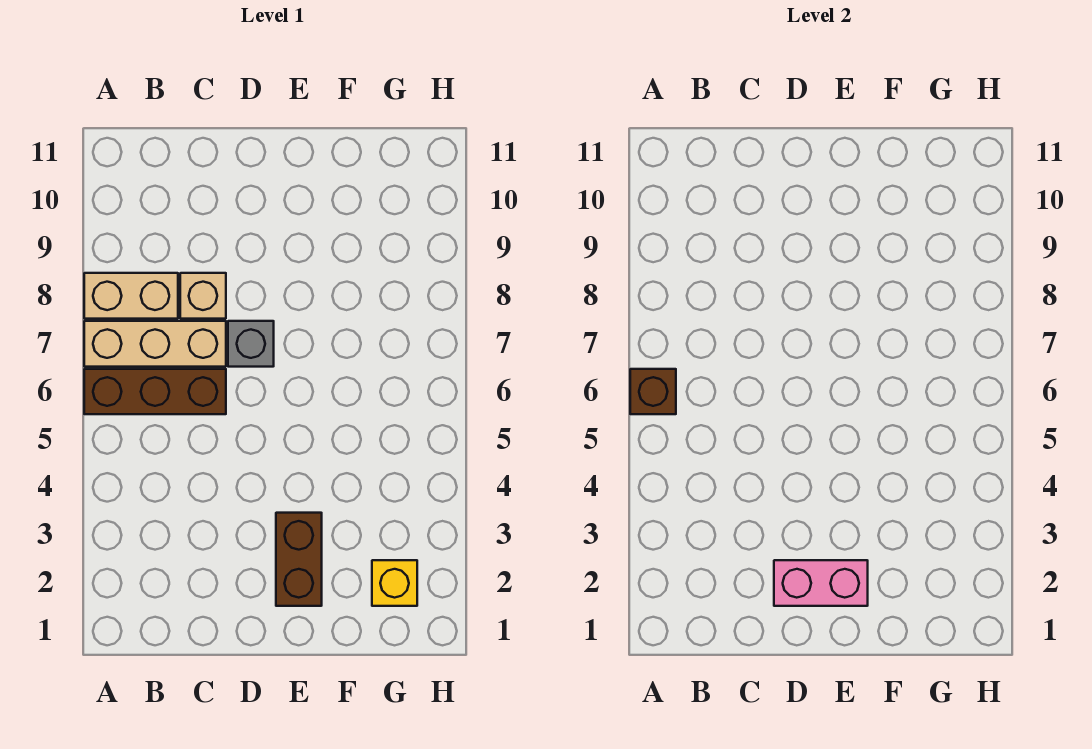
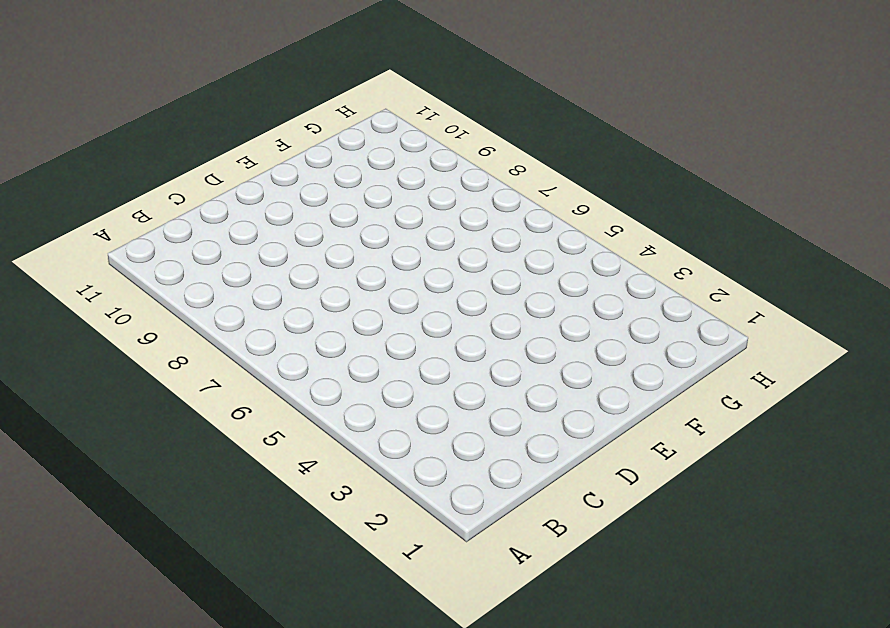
none -> brown 1x3 brick [84,369,226,414]
none -> tan 1x3 brick [84,321,226,367]

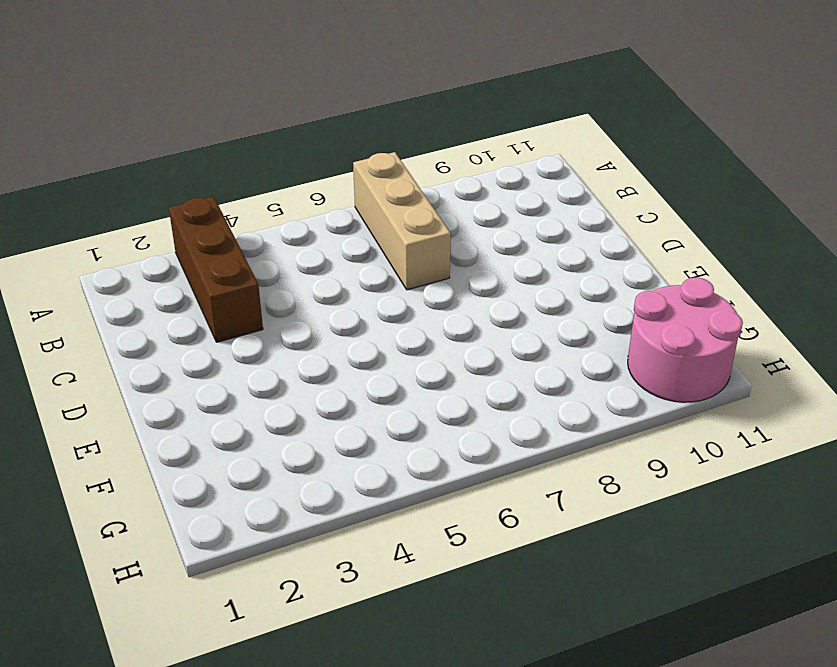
brown 1x3 brick [169,197,263,342] -> brown 1x3 brick moved to [84,369,226,414]
pink 2x2 round brick [628,278,743,402] -> none
none -> tan 1x2 brick [84,273,178,319]
none -> tan 1x1 brick [180,273,226,319]

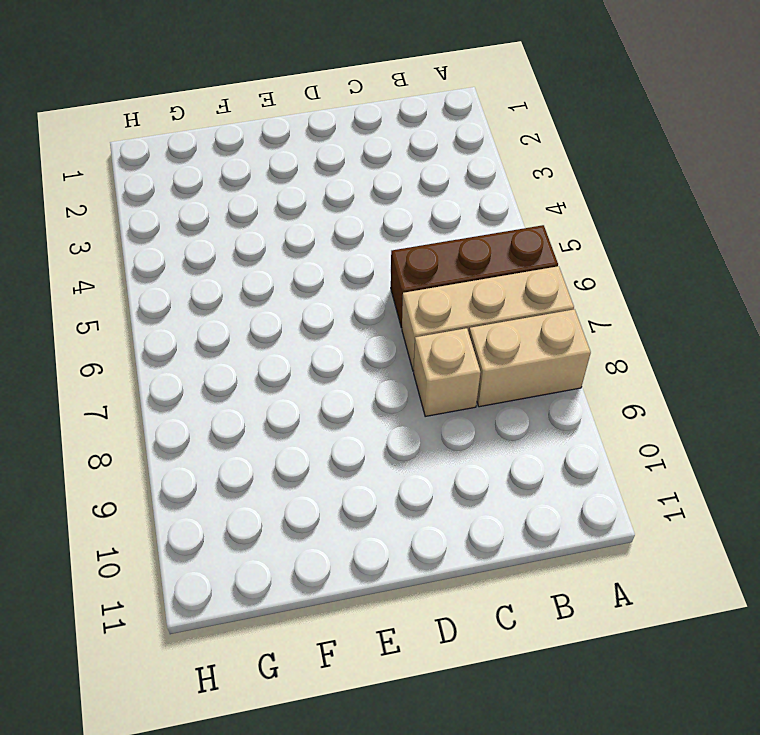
none -> grey 1x1 brick [228,321,274,367]
none -> brown 1x2 brick [276,513,322,606]

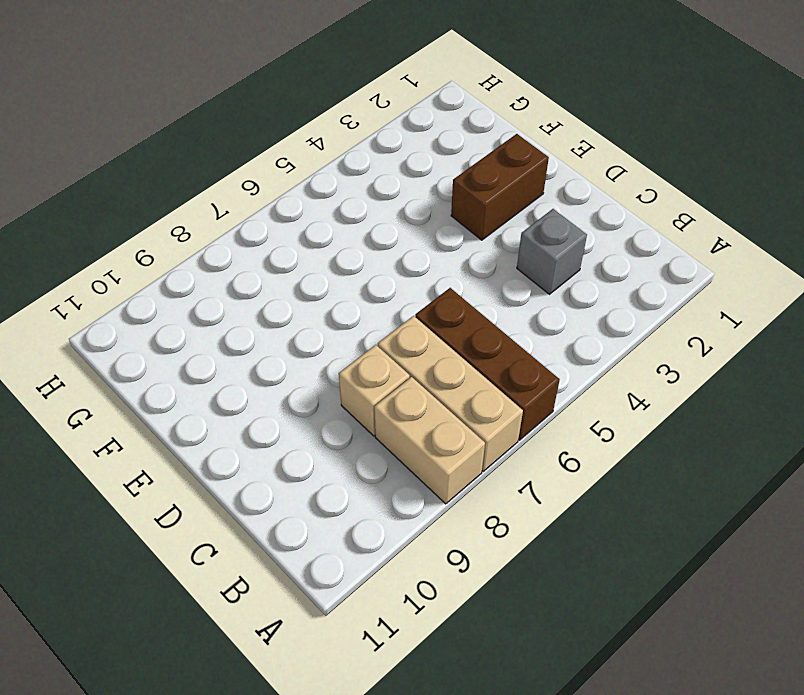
grey 1x1 brick [517,209,587,294] -> grey 1x1 brick moved to [228,321,274,367]
none -> yellow 1x1 brick [372,560,417,606]
none -> brown 1x1 brick [630,369,676,414]

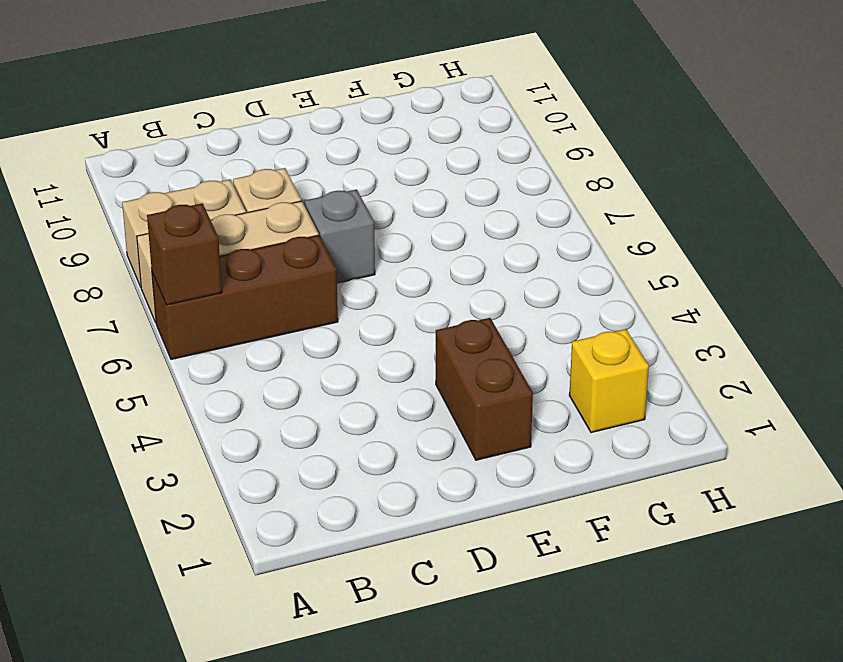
none -> pink 1x2 brick [774,560,868,606]

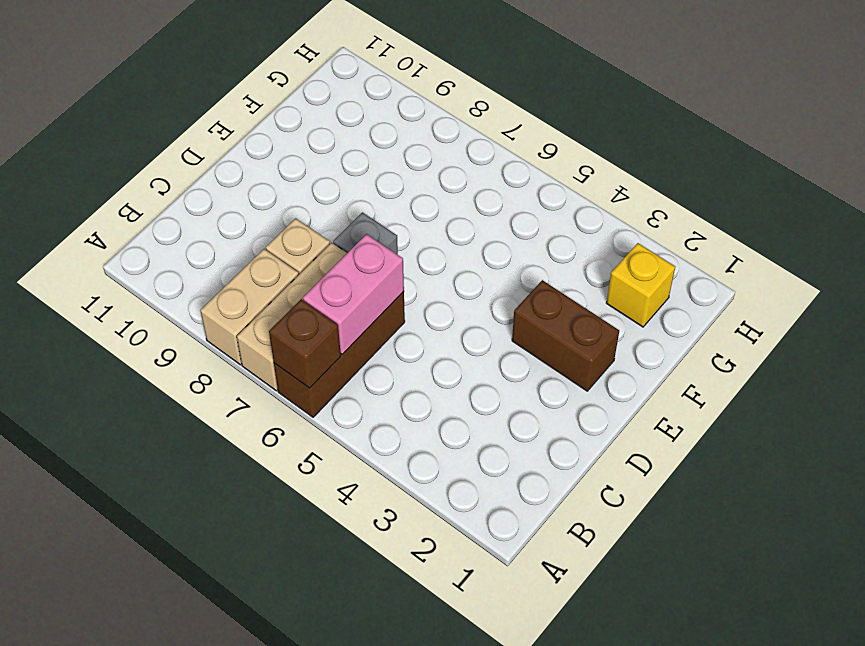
pink 1x2 brick [303,234,404,354] -> pink 1x2 brick moved to [774,560,868,606]

